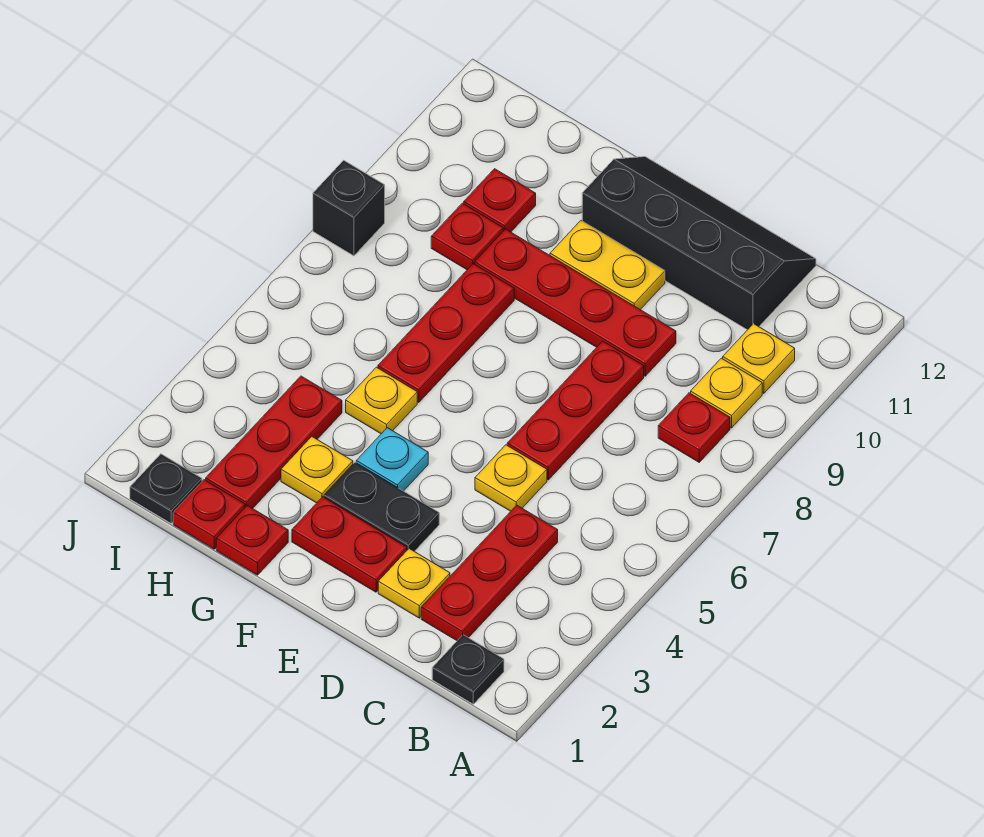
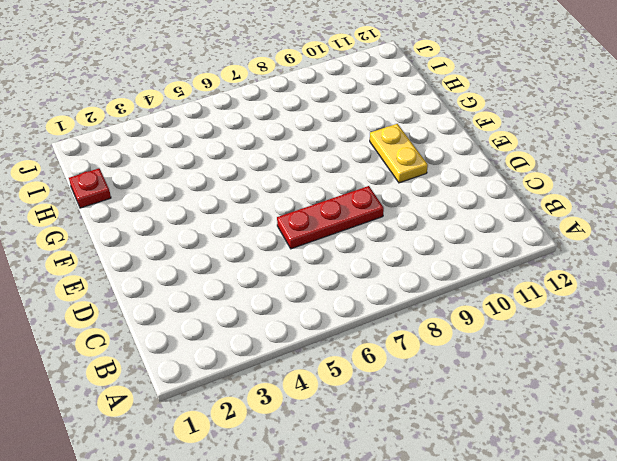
none -> black 1x1 plate [432,635,504,704]
none -> red 1x1 plate [658,393,730,462]
none -> yellow 1x1 plate [691,358,762,428]

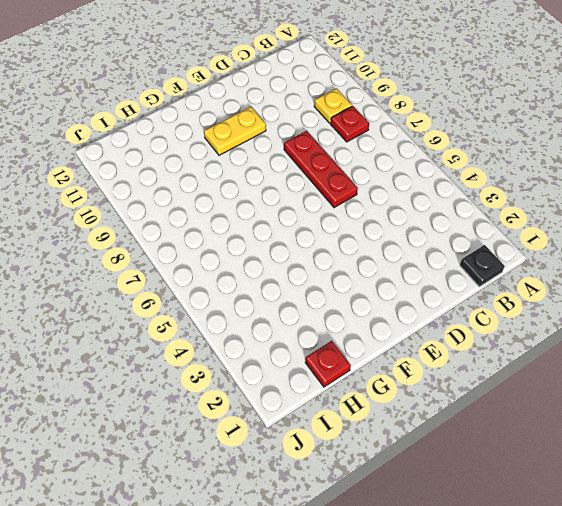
none -> yellow 1x1 plate [723,324,795,393]
none -> red 1x3 plate [421,505,558,641]
none -> black 2x4 slope [582,157,816,330]

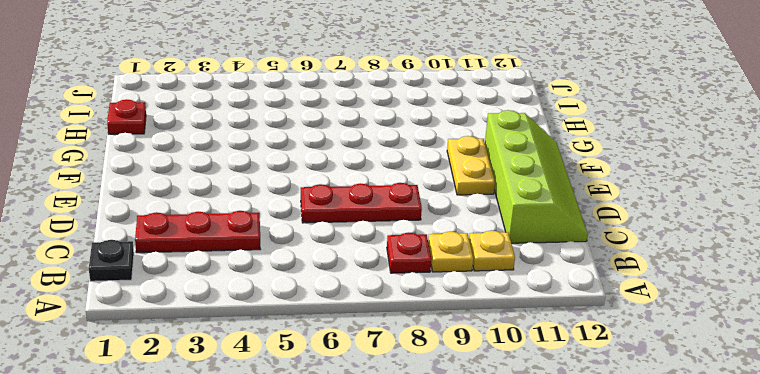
lime 2x4 slope [485,110,588,243] -> black 2x4 slope [582,157,816,330]
none -> yellow 1x1 plate [378,549,450,618]
none -> yellow 1x1 plate [475,445,547,511]
none -> red 1x4 plate [475,229,676,376]

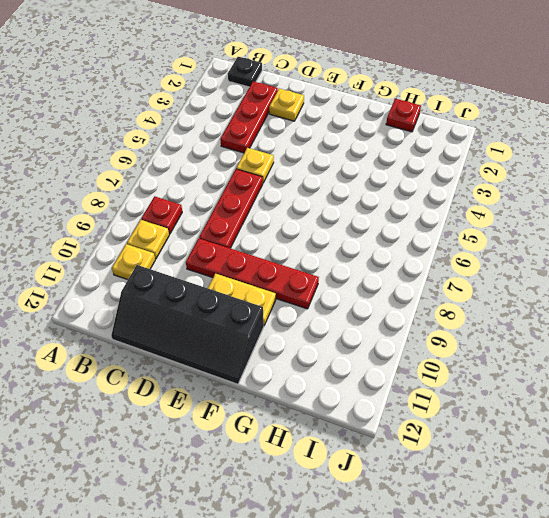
none -> red 1x2 plate [292,497,407,592]
none -> black 1x2 plate [324,462,439,551]
none -> cyan 1x1 plate [356,428,428,491]

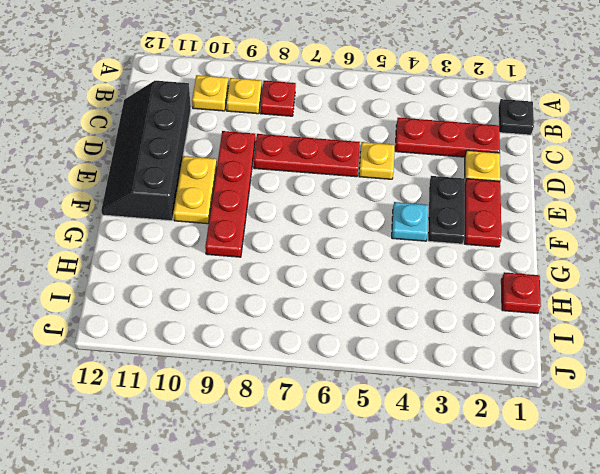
none -> red 1x1 plate [216,506,288,575]
none -> yellow 1x1 plate [281,437,353,503]
none -> yellow 1x1 plate [346,367,417,434]

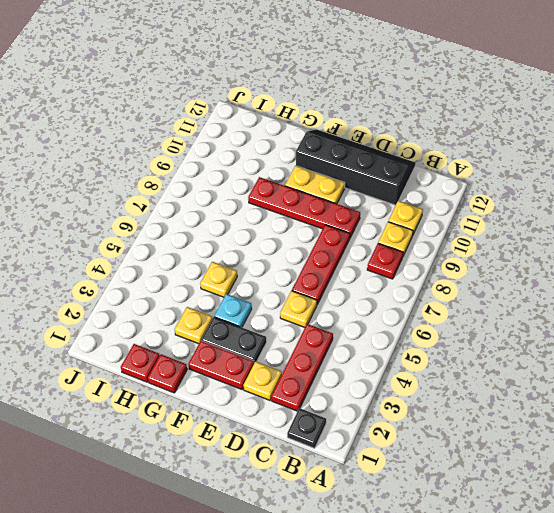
none -> red 1x3 plate [378,264,514,402]
none -> red 1x3 plate [206,376,342,509]
none -> red 1x1 plate [431,203,503,270]

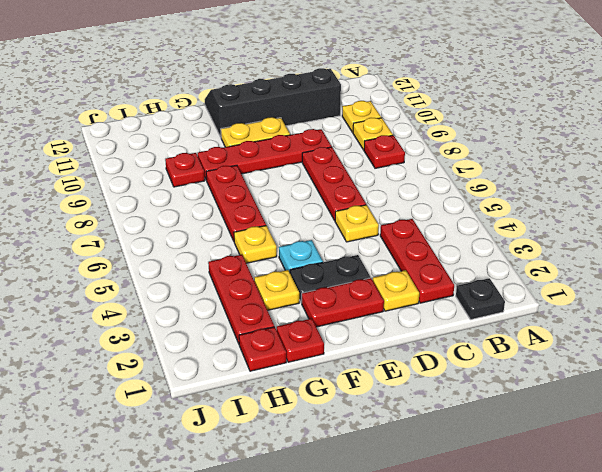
none -> red 1x1 plate [464,169,536,232]
none -> black 1x1 plate [130,454,202,523]
none -> black 1x1 brick [313,160,385,256]

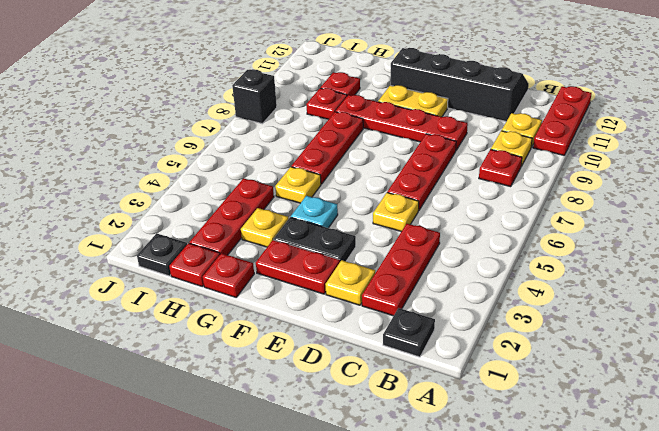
red 1x3 plate [533,86,592,155] -> none

